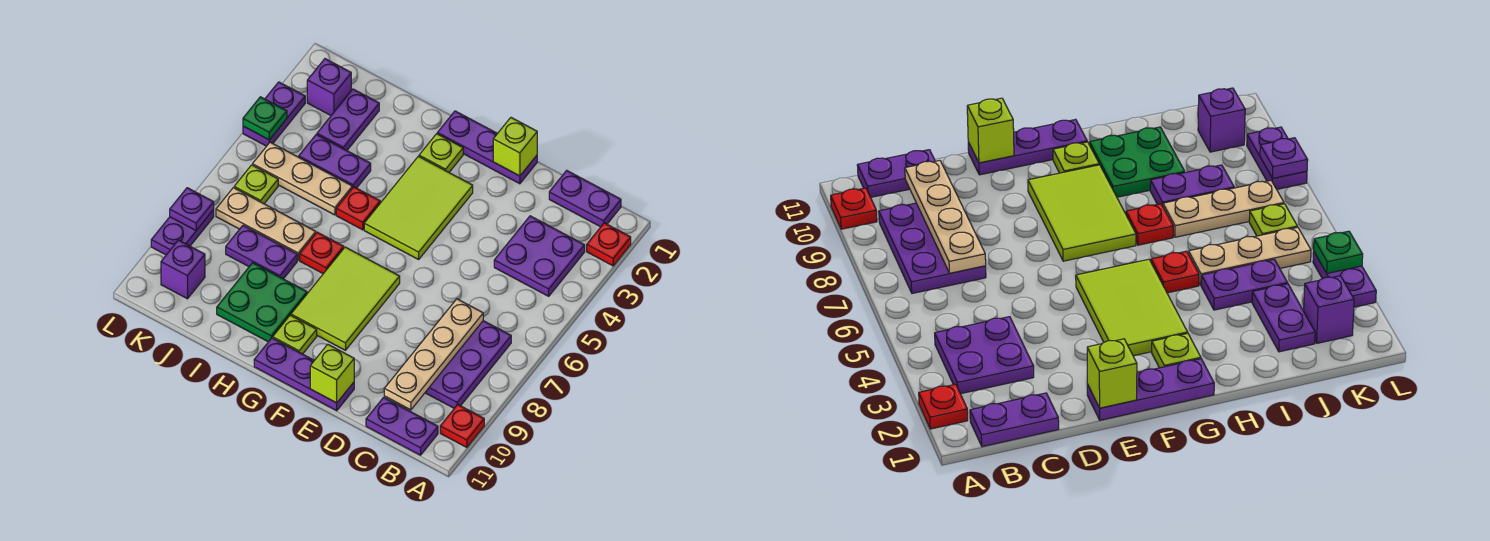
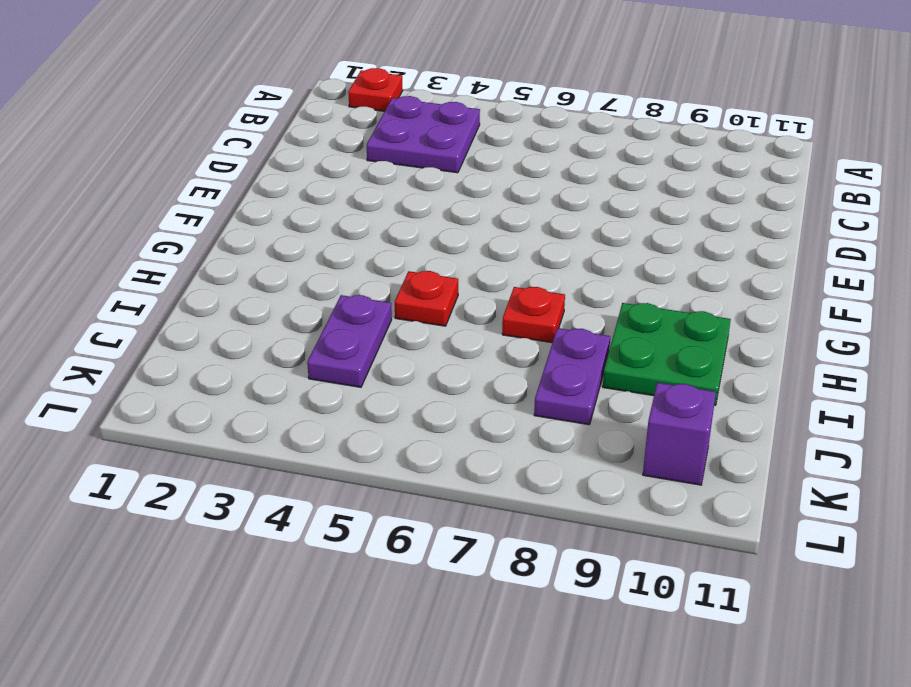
none -> red 1x1 plate [440,405,484,447]
none -> purple 1x2 plate [549,171,621,227]
none -> purple 2x3 plate [425,321,511,408]
none -> purple 1x2 plate [366,397,438,455]

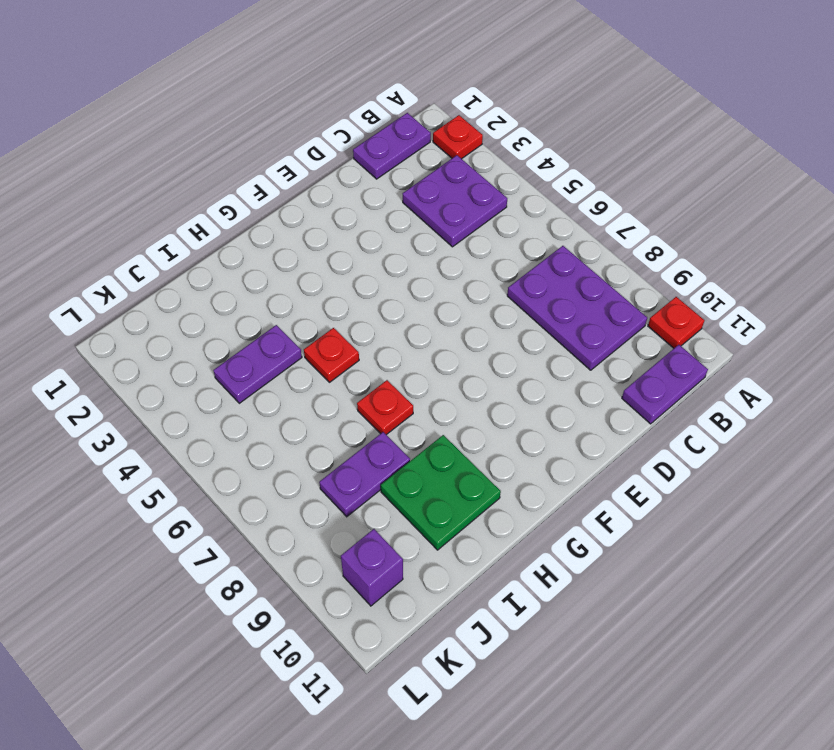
none -> purple 1x3 plate [437,111,537,184]
none -> purple 1x3 plate [254,338,354,411]
none -> lime 2x3 tile [364,156,473,259]
none -> lime 2x3 tile [291,247,400,350]

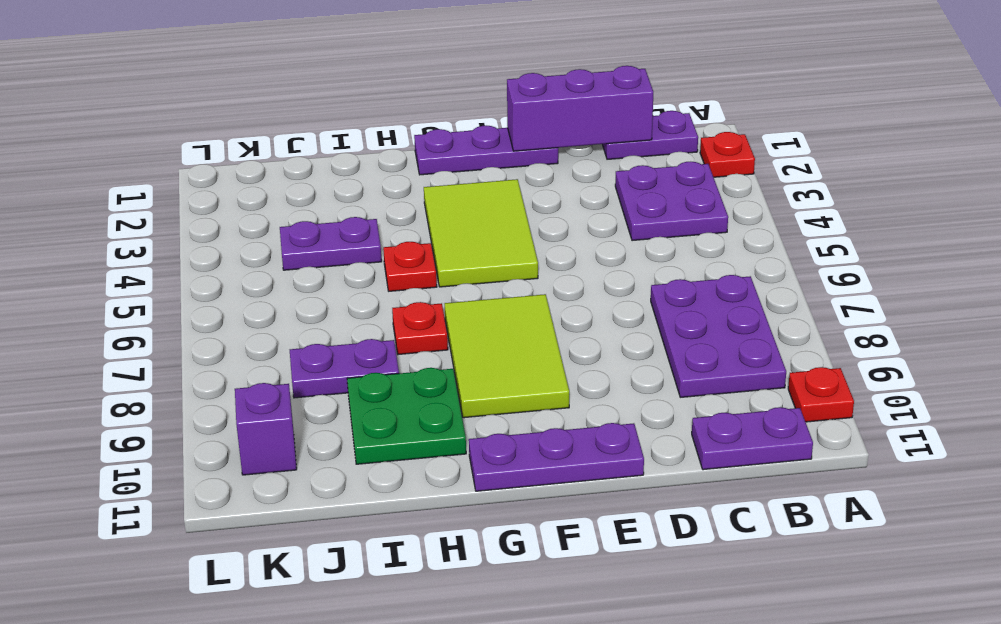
purple 1x3 brick [507,66,653,151] -> lime 1x1 brick [493,118,537,176]
none -> lime 1x1 plate [419,134,463,172]
none -> lime 1x1 plate [273,315,317,354]
none -> tan 1x3 plate [253,142,352,215]
none -> tan 1x3 plate [216,188,316,260]

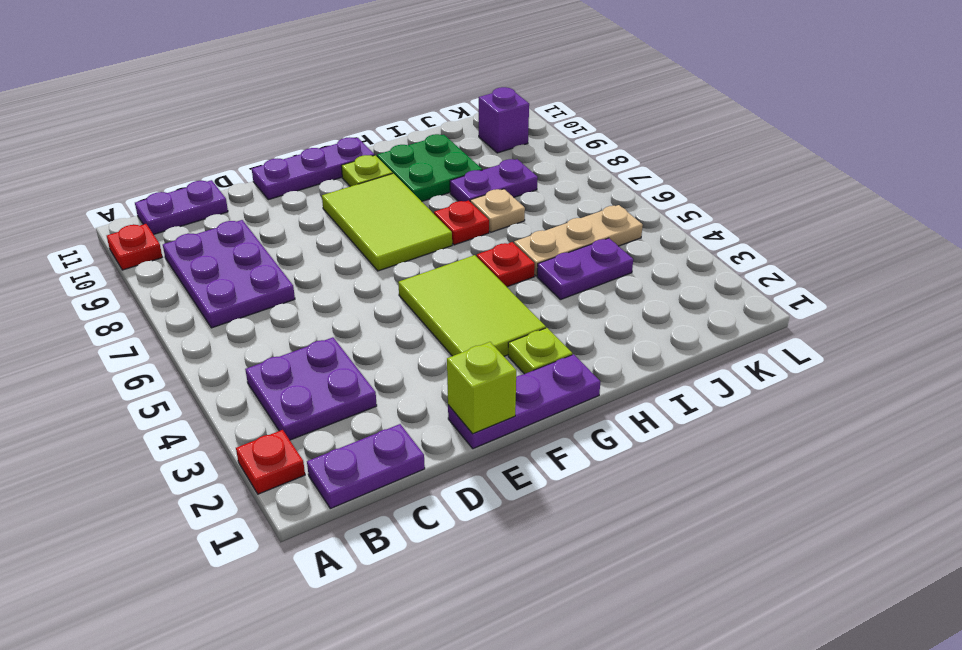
tan 1x1 plate [470,189,525,232] -> tan 1x3 plate [216,188,316,260]
none -> purple 1x2 plate [317,89,379,150]
none -> purple 1x1 brick [307,59,351,115]
none -> lime 1x1 plate [234,165,278,204]
none -> purple 1x2 plate [243,82,305,146]

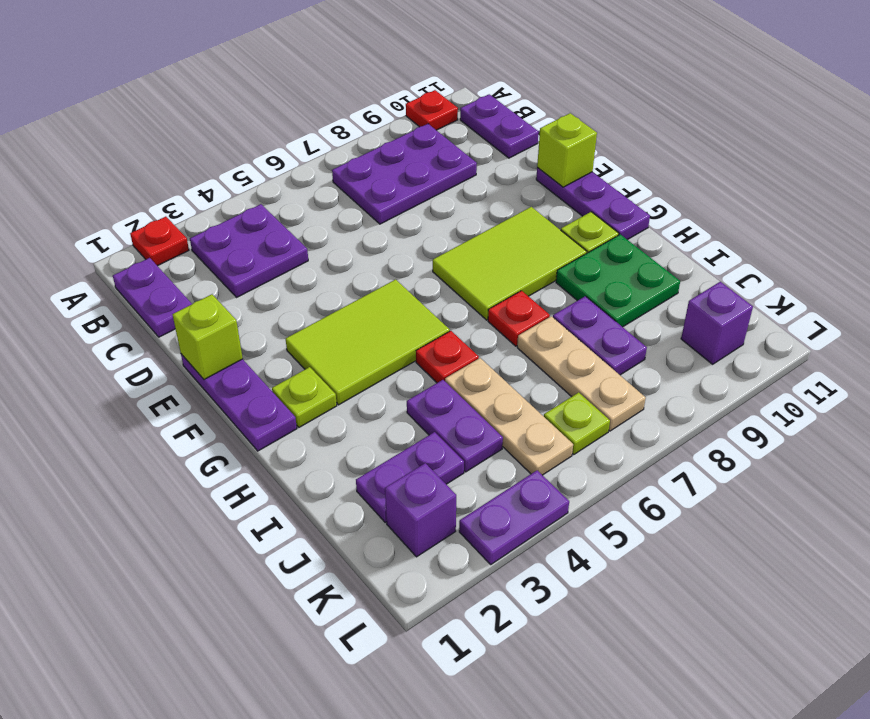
none -> purple 1x2 plate [151,210,214,255]
none -> tan 1x4 plate [384,299,483,410]
none -> green 1x1 plate [243,97,287,140]
none -> purple 1x1 plate [170,188,214,230]

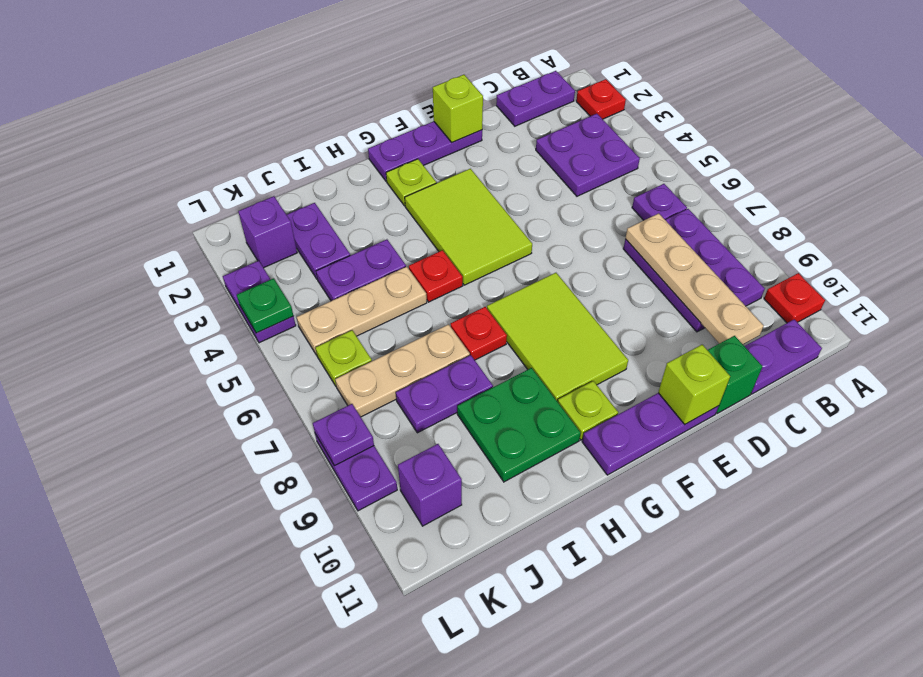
purple 1x1 plate [632,184,687,220] -> none
green 1x1 brick [708,336,763,413] -> none

